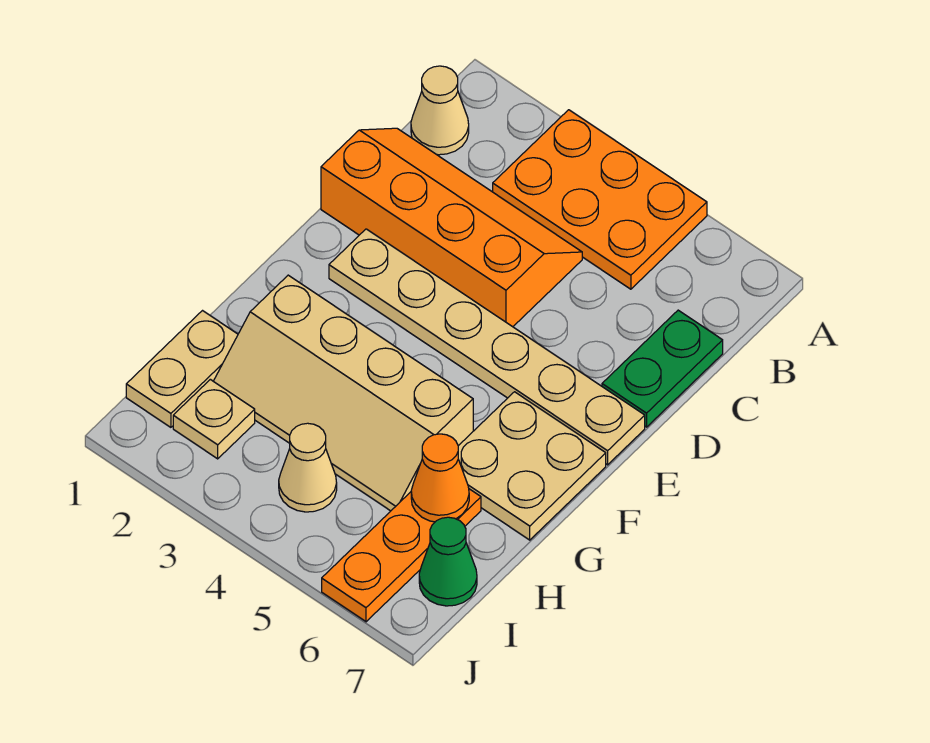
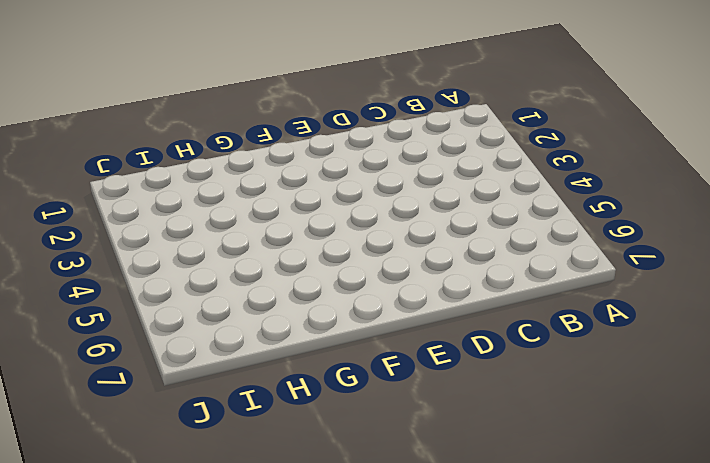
none -> orange 2x3 plate [493,110,707,289]
none -> tan 1x1 cone [411,66,469,155]
none -> orange 2x4 slope [321,128,582,327]

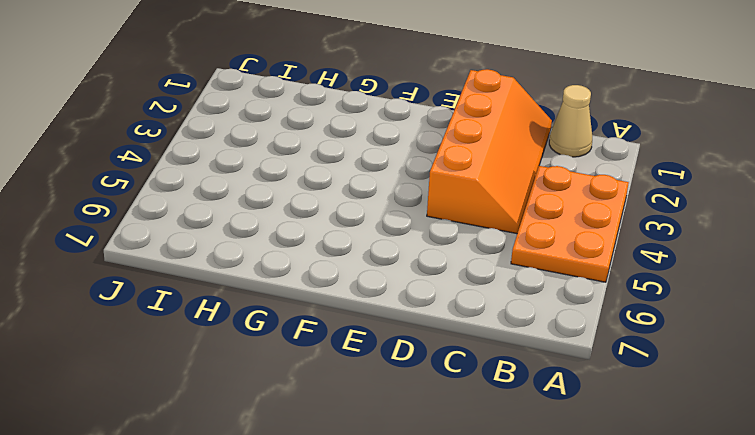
none -> green 1x2 plate [602,310,723,427]
none -> tan 1x6 plate [329,229,645,465]
none -> tan 2x2 plate [458,392,606,540]

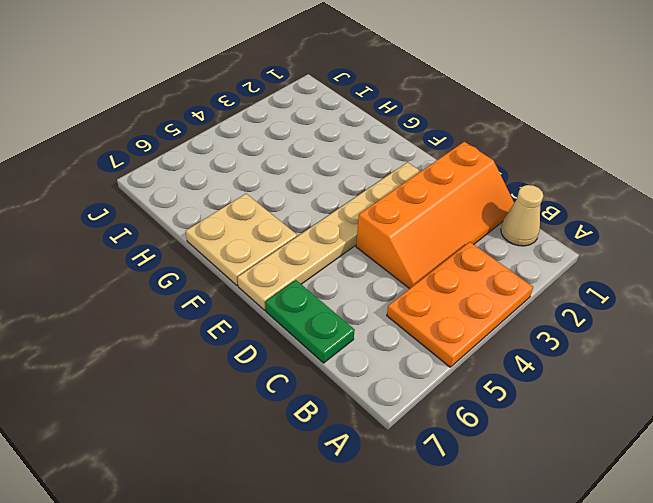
none -> tan 2x4 slope [213,275,473,511]
none -> tan 1x2 plate [126,311,238,427]
none -> orange 1x3 plate [322,489,481,622]

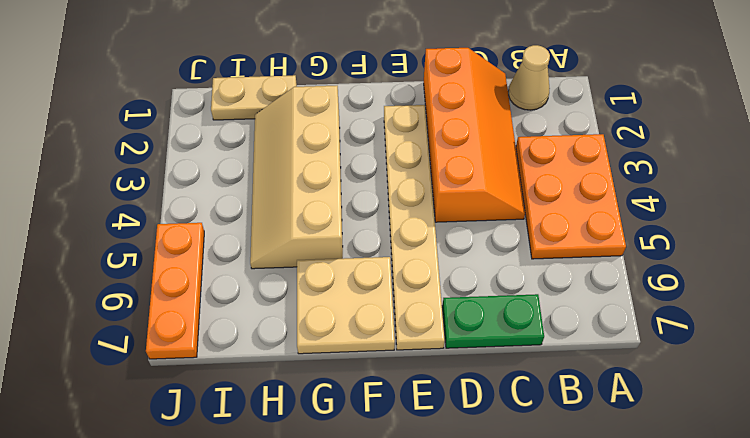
orange 1x3 plate [146,223,204,359] -> orange 1x3 plate turned to [322,489,481,622]
none -> tan 1x1 plate [173,379,255,459]
none -> tan 1x1 cone [279,423,337,512]
none -> green 1x1 cone [419,517,477,606]

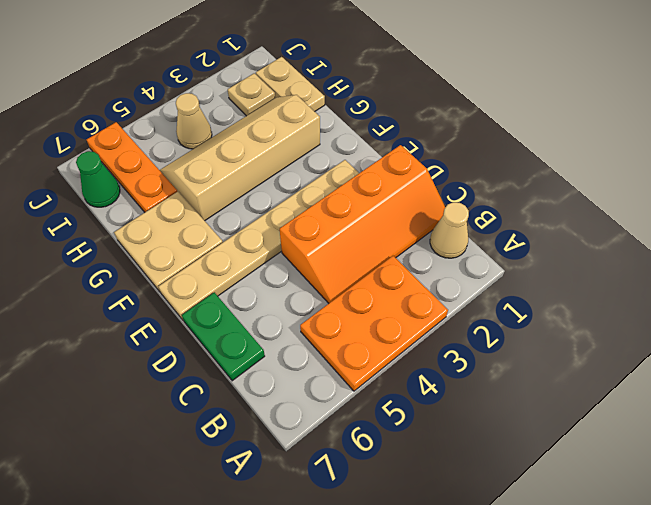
none -> orange 1x1 cone [411,434,469,522]

